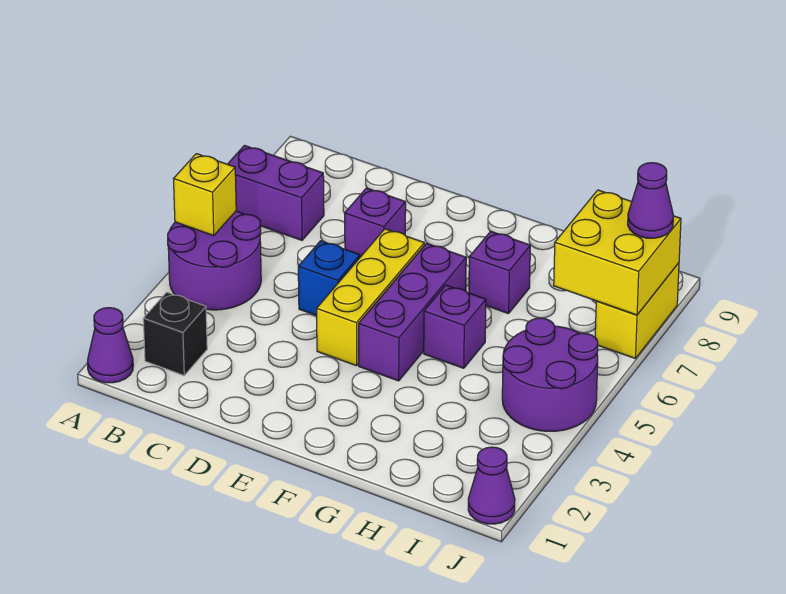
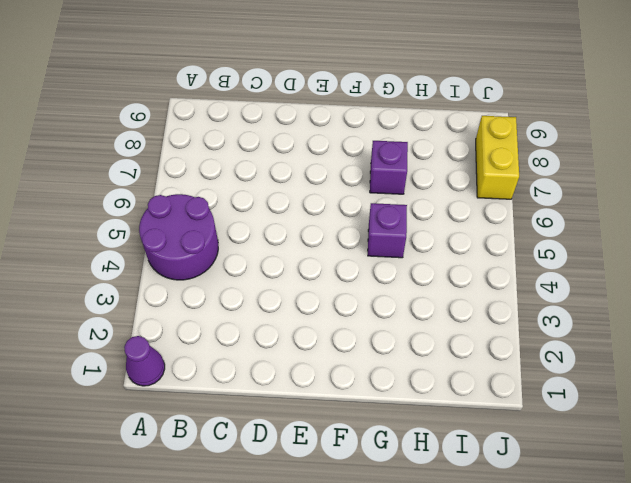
none -> purple 1x2 brick [228,146,324,240]
none -> black 1x1 brick [143,292,207,375]
none -> blue 1x1 brick [298,241,360,316]

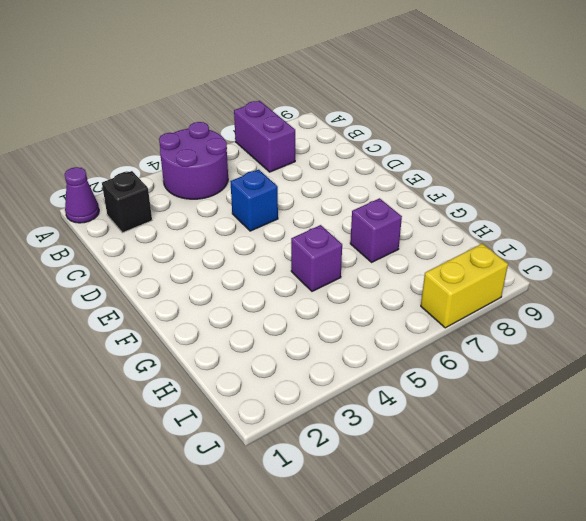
none -> purple 1x1 brick [345,188,406,257]
none -> yellow 1x3 brick [317,229,424,366]
none -> purple 1x3 brick [359,243,466,381]

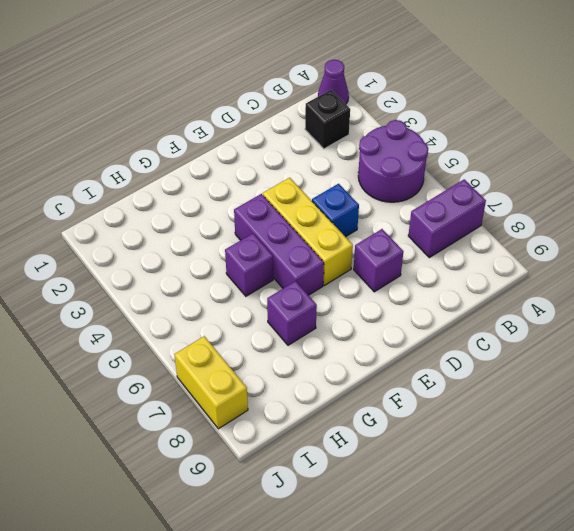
none -> purple 2x2 round brick [502,318,598,431]
none -> purple 1x1 cone [468,447,515,524]
none -> yellow 1x1 brick [174,154,236,236]

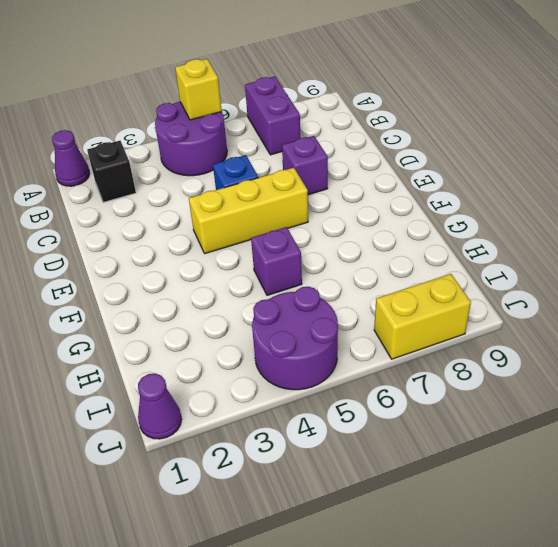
none -> purple 1x3 brick [359,243,466,381]
none -> purple 1x1 brick [469,231,530,314]
none -> yellow 2x2 brick [554,190,681,315]

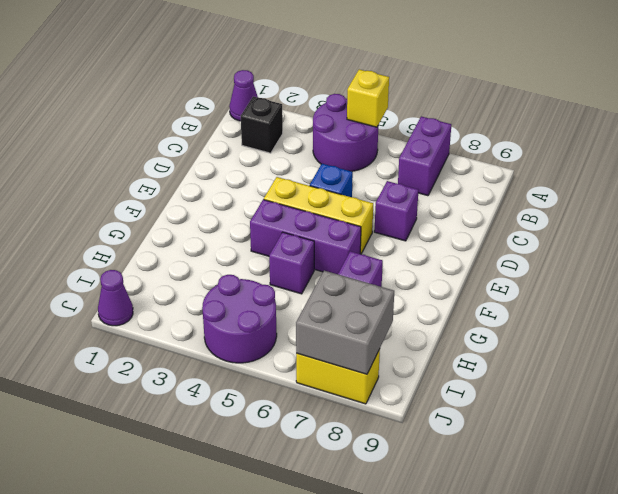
grey 2x2 brick [296,271,394,374] -> yellow 2x2 brick [554,190,681,315]
none -> purple 1x1 cone [628,163,673,238]

